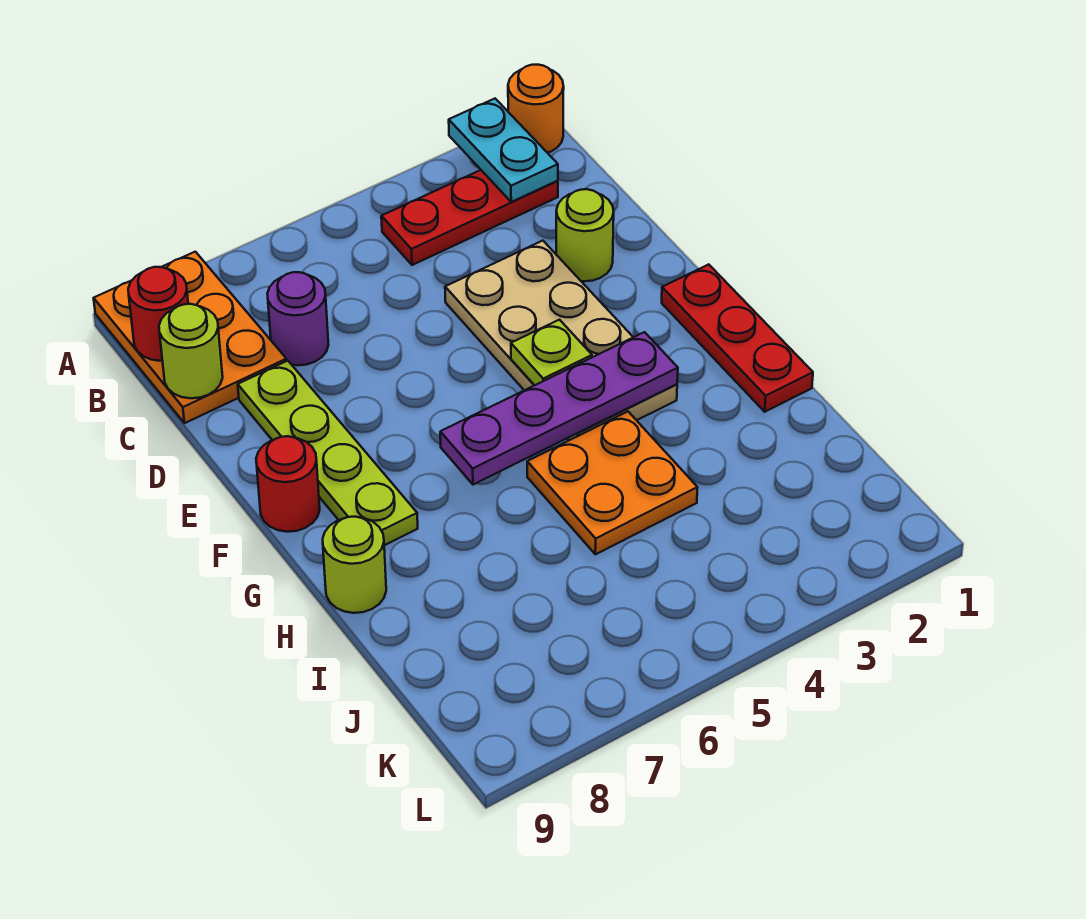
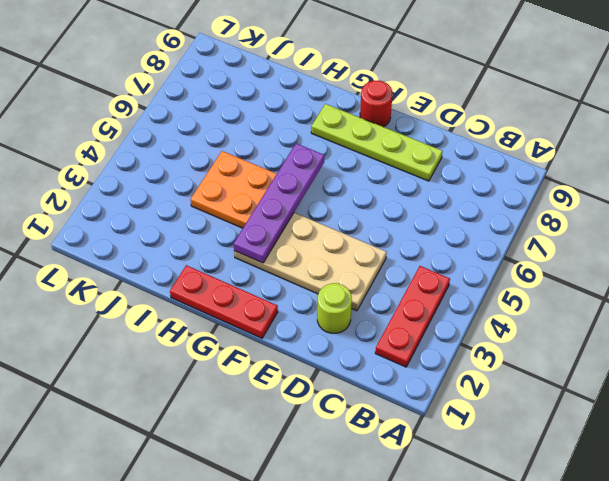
none -> orange 1x1 round brick [508,65,564,153]
none -> orange 2x3 plate [94,252,287,423]
none -> purple 1x1 round brick [267,272,328,365]

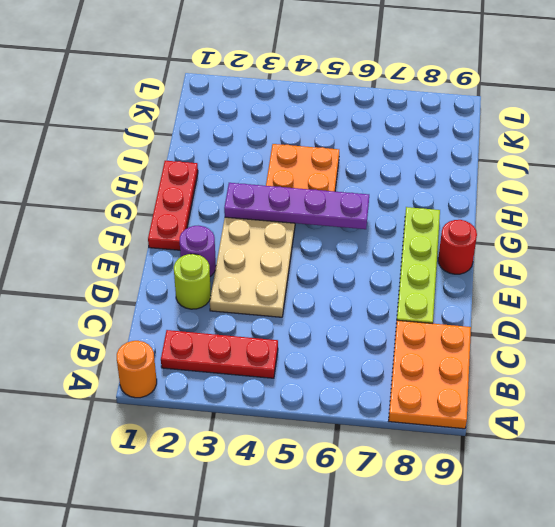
purple 1x1 round brick [180,226,216,276] -> purple 1x1 round brick moved to [267,272,328,365]
none -> lime 1x1 round brick [323,517,386,613]
none -> cyan 1x2 plate [449,99,558,202]
none -> red 1x1 round brick [128,267,188,361]

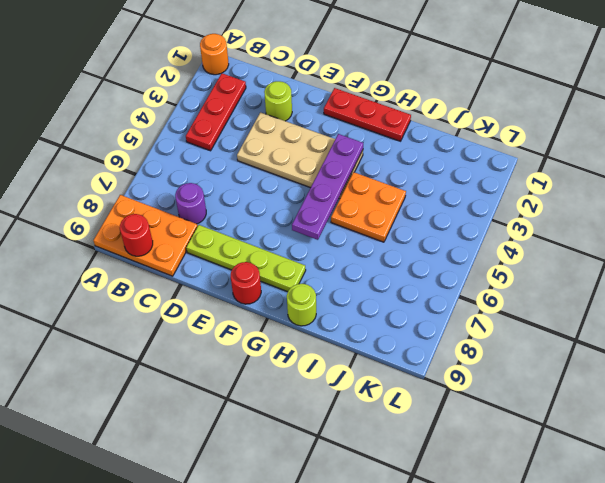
none -> cyan 1x2 plate [449,99,558,202]
none -> lime 1x1 round brick [159,304,223,398]
none -> lime 1x1 plate [511,320,592,385]

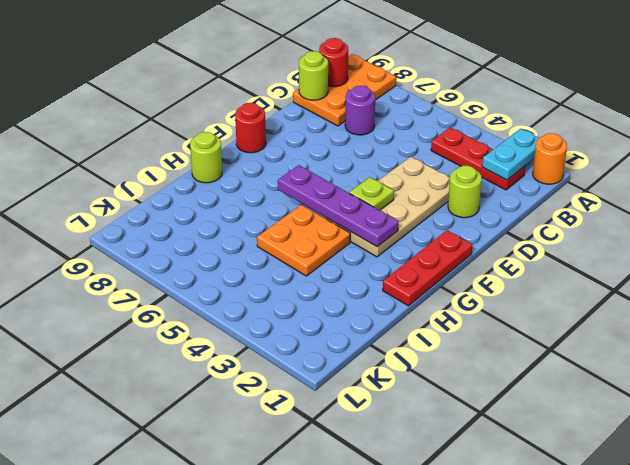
none -> lime 1x4 plate [238,361,418,545]

